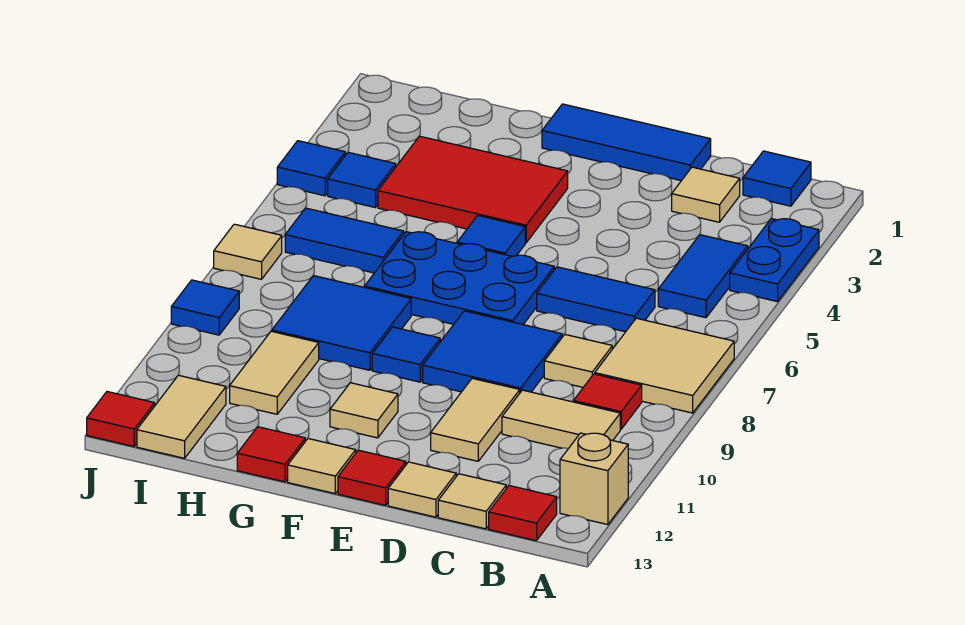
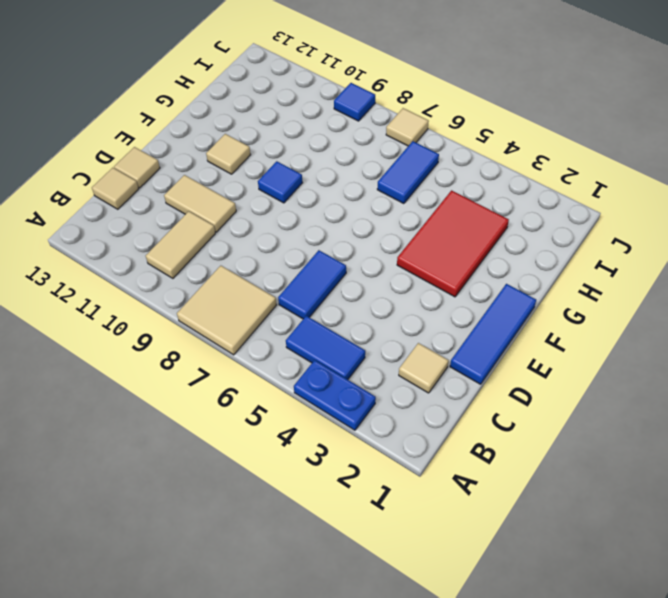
none -> tan 1x1 brick [560,433,628,525]
none -> blue 1x1 tile [743,151,811,206]
none -> red 1x1 tile [574,374,642,429]
none -> red 1x1 tile [489,486,557,541]

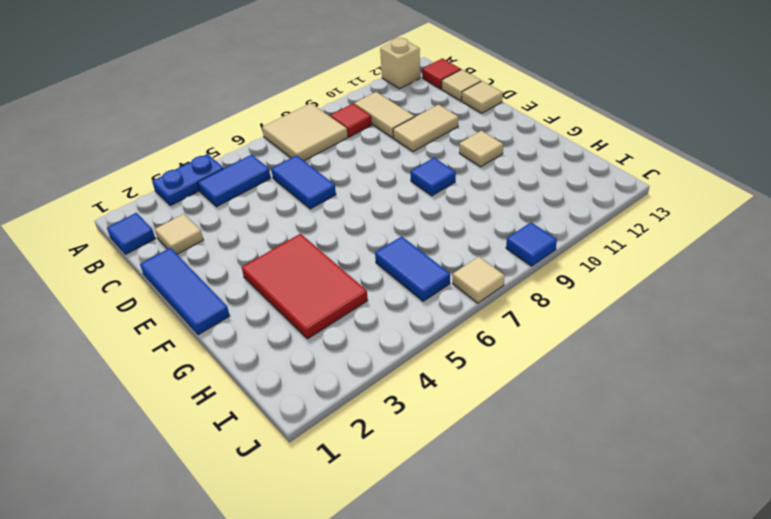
none -> tan 1x1 tile [544,334,612,387]
none -> blue 2x2 tile [423,311,562,392]
none -> blue 2x3 plate [365,232,554,324]
none -> red 1x1 tile [338,450,406,505]

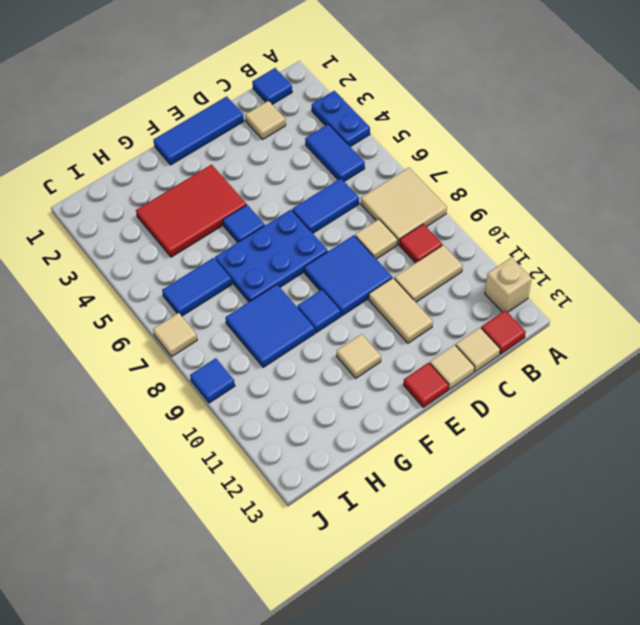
none -> tan 1x1 tile [288,439,356,494]
none -> red 1x1 tile [237,427,305,482]
none -> tan 1x2 tile [230,331,319,414]
none -> blue 1x1 tile [328,152,396,208]

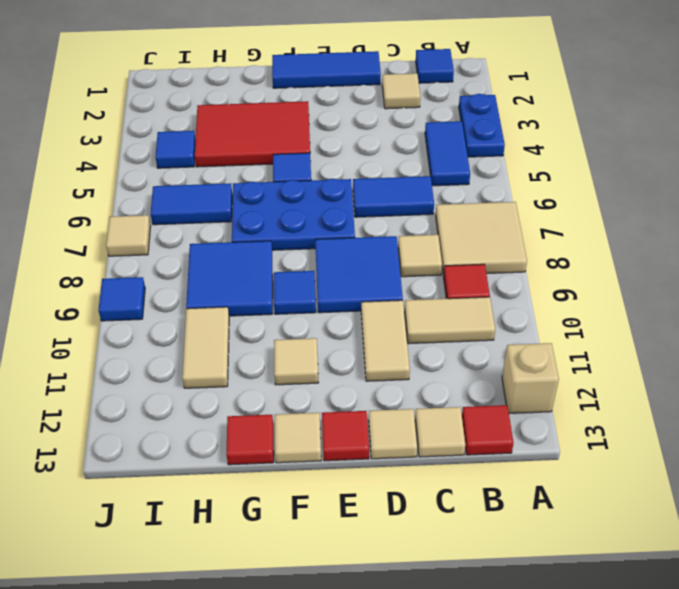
none -> tan 1x2 tile [137,375,226,458]
none -> blue 1x1 tile [277,141,345,196]
none -> red 1x1 tile [87,392,155,447]

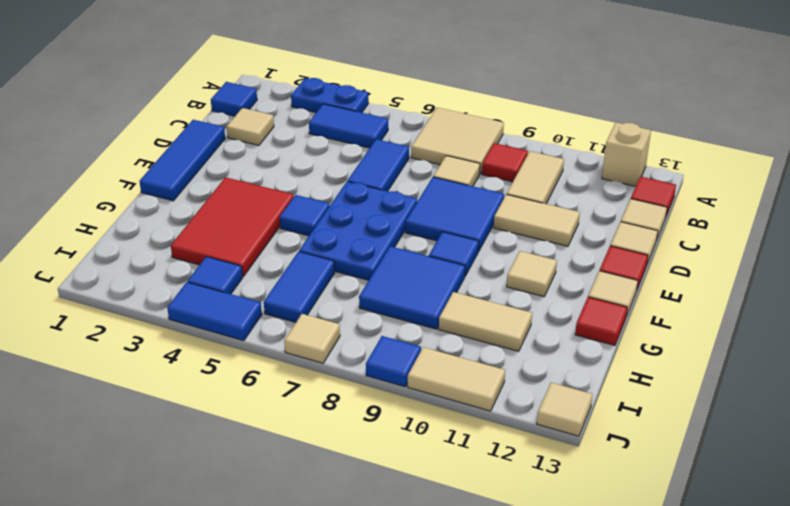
blue 1x2 tile [167,282,262,341] -> blue 1x1 tile [277,141,345,196]
tan 1x2 tile [408,347,505,411] -> tan 1x2 tile moved to [137,375,226,458]
tan 1x1 tile [537,383,593,436] -> red 1x1 tile [87,392,155,447]

